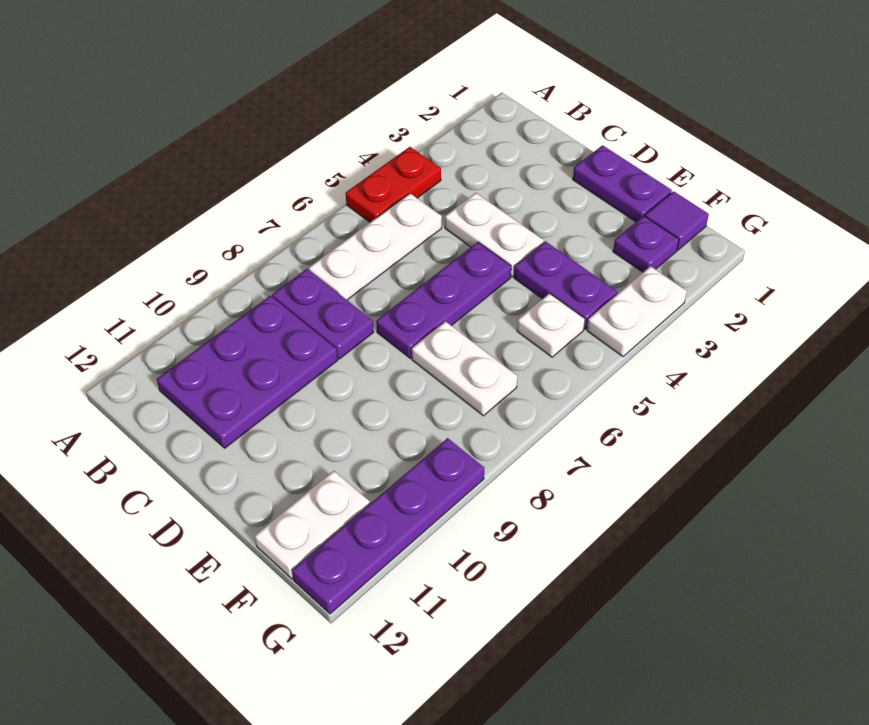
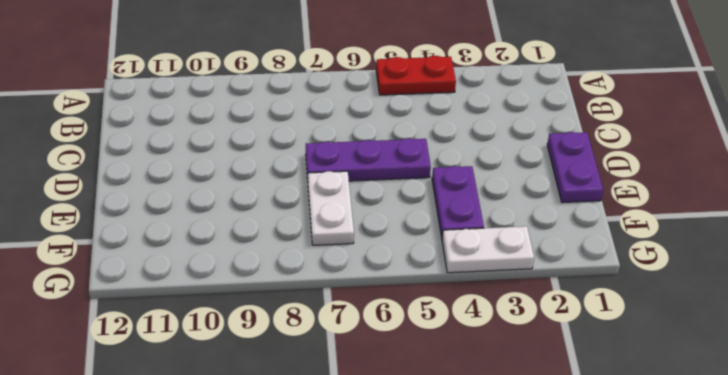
none -> white 1x3 plate [309,194,442,300]
none -> purple 1x2 plate [272,269,374,359]
none -> purple 2x3 plate [157,296,338,448]

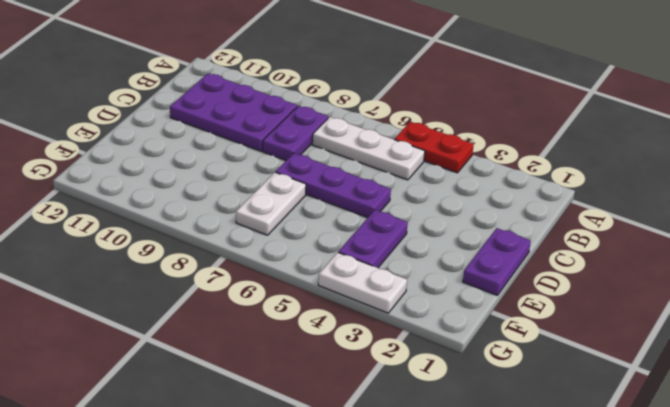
none -> white 1x2 plate [445,193,544,277]
none -> purple 1x1 tile [645,191,709,250]
none -> purple 1x1 plate [613,216,679,272]

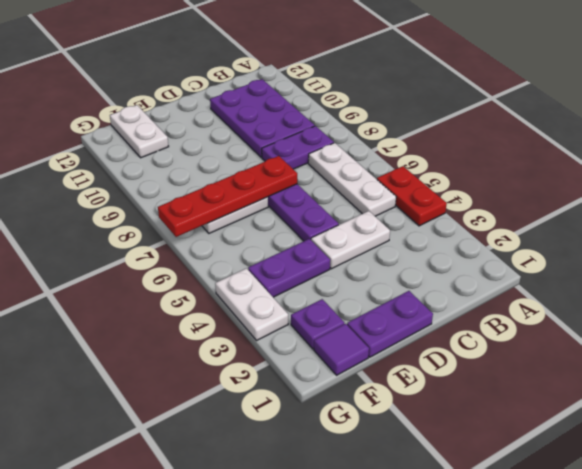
red 1x4 plate [158,156,297,237] -> none
none -> white 1x1 plate [517,293,585,357]
none -> purple 1x4 plate [292,438,484,614]

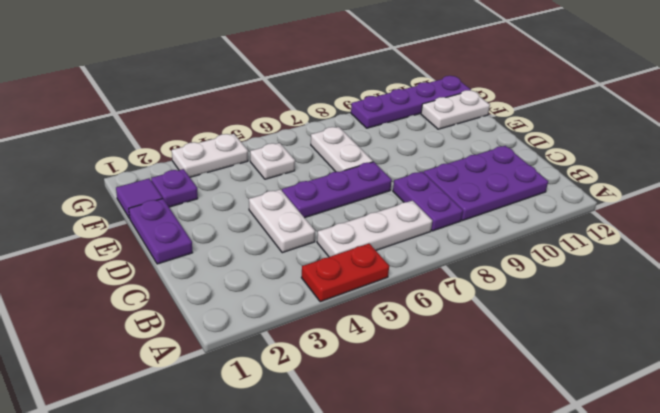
none -> purple 1x2 plate [514,241,617,329]

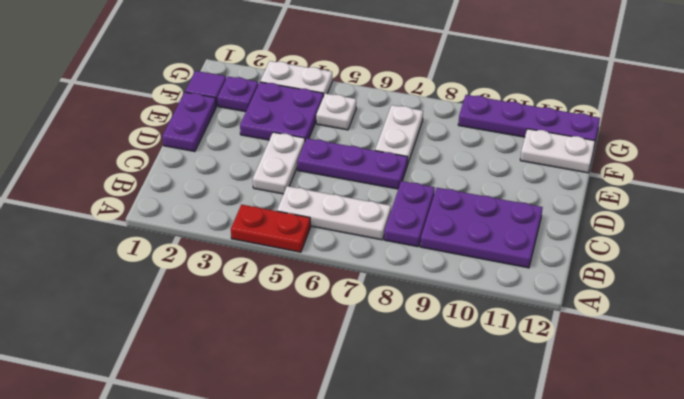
purple 2x2 plate [240,82,323,140] -> purple 1x2 plate [514,241,617,329]

